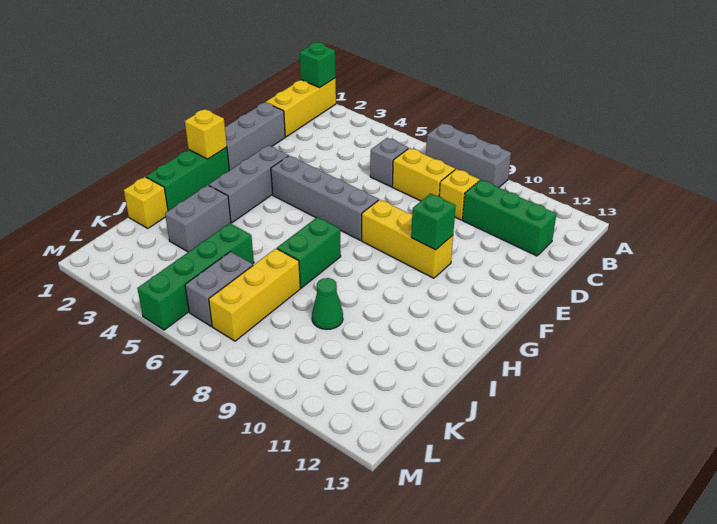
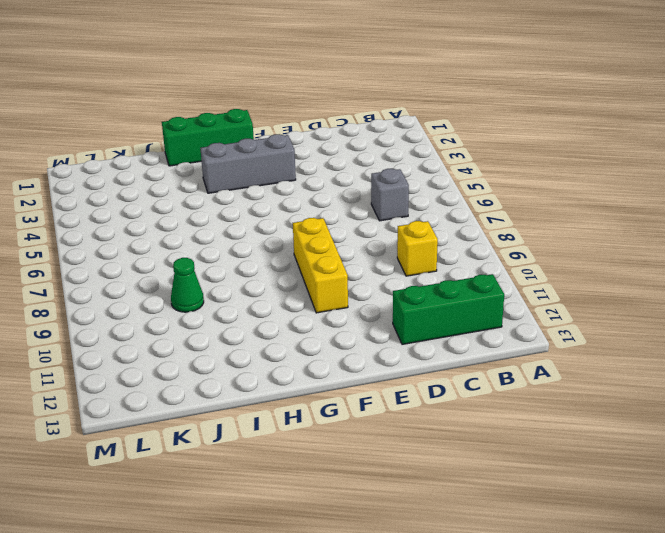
green 1x3 brick [393,274,504,344] -> green 1x3 brick turned to [463,180,556,256]
none -> yellow 1x3 brick [266,78,336,137]
none -> grey 1x3 brick [426,123,511,188]
none -> yellow 1x2 brick [392,148,455,201]

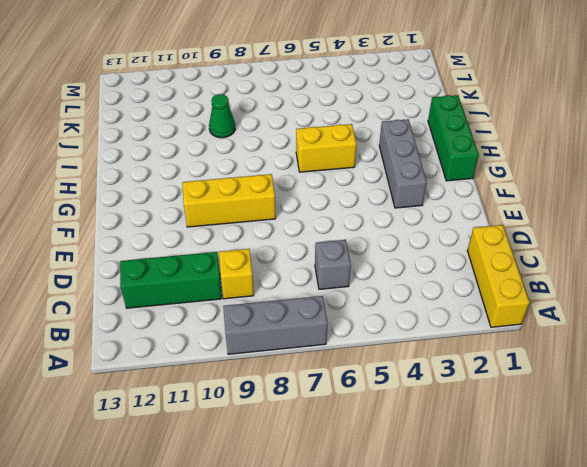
yellow 1x2 brick [296,124,356,172] -> yellow 1x2 brick moved to [392,148,455,201]
none -> grey 1x3 brick [225,102,285,171]
none -> grey 1x4 brick [271,156,379,240]
none -> green 1x2 brick [277,217,341,288]

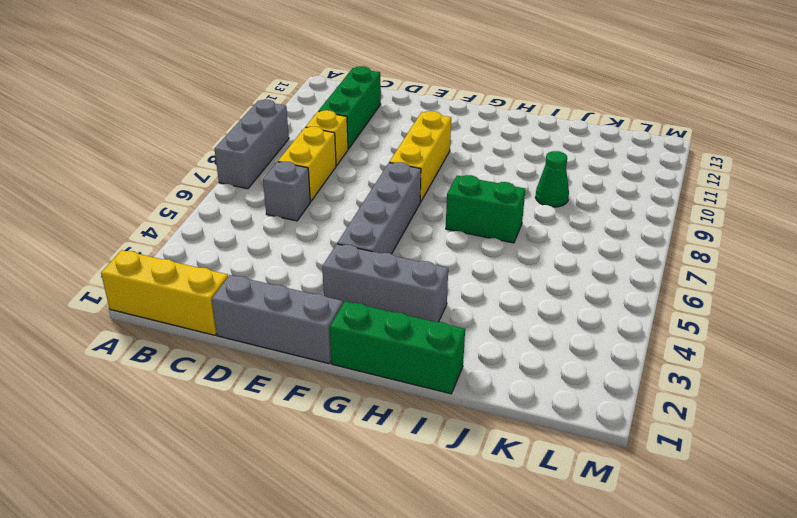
none -> grey 1x2 brick [165,185,231,252]
none -> yellow 1x1 brick [124,177,168,228]
none -> green 1x4 brick [137,223,254,330]

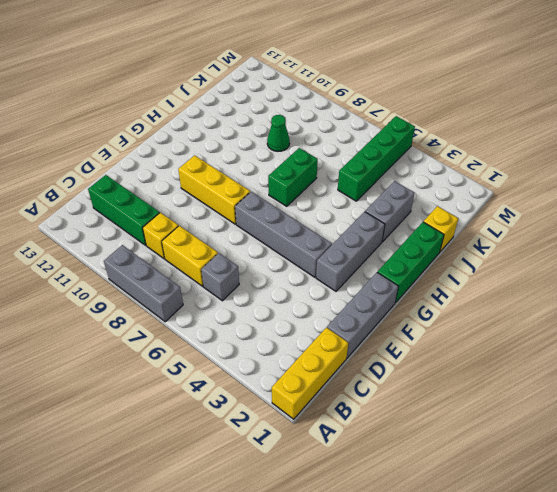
none -> yellow 1x3 brick [209,249,300,341]
none -> grey 1x2 brick [185,252,253,326]
none -> green 1x1 brick [300,42,336,88]

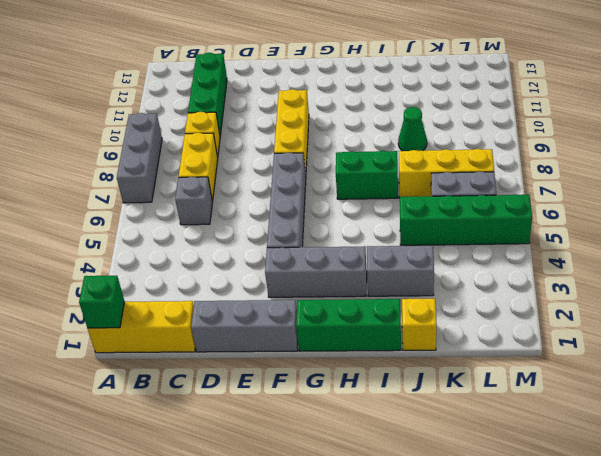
none -> green 1x1 brick [411,194,456,250]
none -> yellow 1x1 brick [185,109,227,159]

